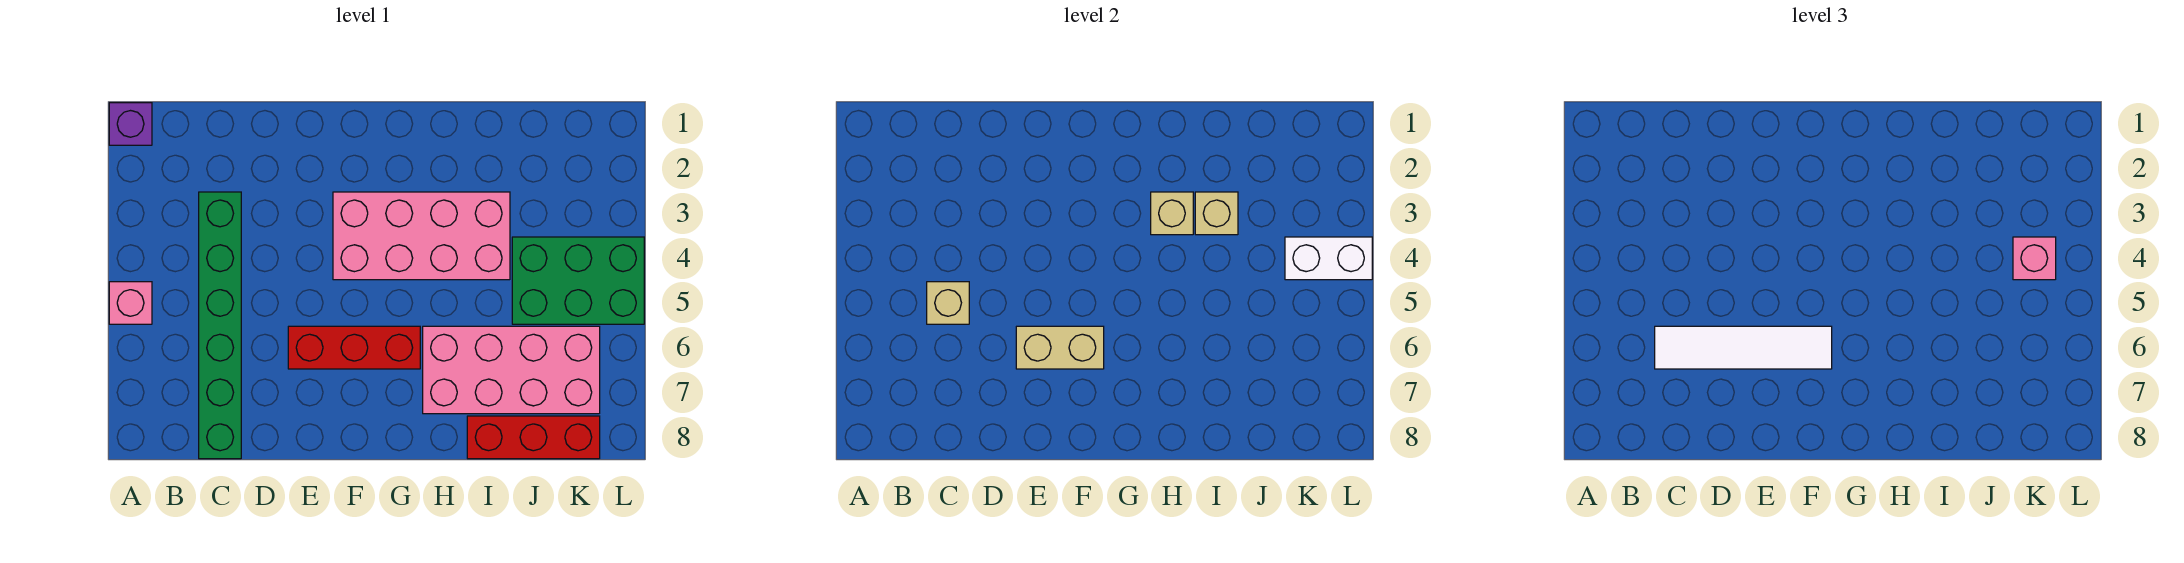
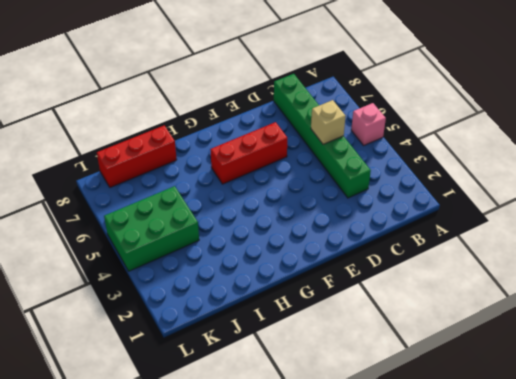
none -> purple 1x1 brick [109,103,152,145]
none -> pink 2x4 brick [333,192,510,280]
none -> pink 2x4 brick [423,326,600,414]

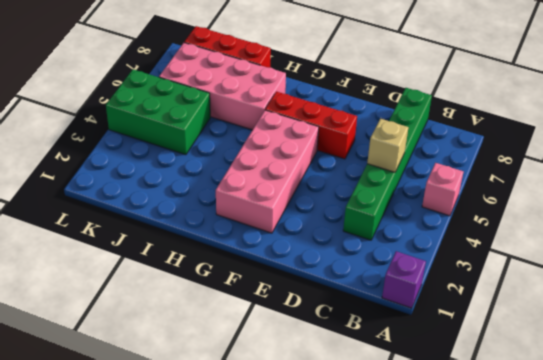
pink 2x4 brick [216,110,319,233] -> pink 2x4 brick turned to [333,192,510,280]
none -> tan 1x2 brick [1016,326,1104,369]
none -> tan 1x1 brick [1151,192,1193,235]
none -> tan 1x1 brick [1195,192,1238,235]

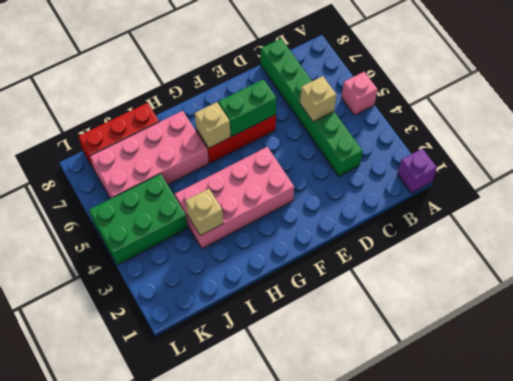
green 1x2 brick [218,79,277,136] -> tan 1x2 brick [1016,326,1104,369]
tan 1x1 brick [195,102,230,148] -> tan 1x1 brick moved to [1151,192,1193,235]
none -> white 1x2 brick [1285,237,1372,280]
none -> white 1x4 tile [1655,326,1832,369]
none -> pink 1x1 brick [2013,237,2056,280]

